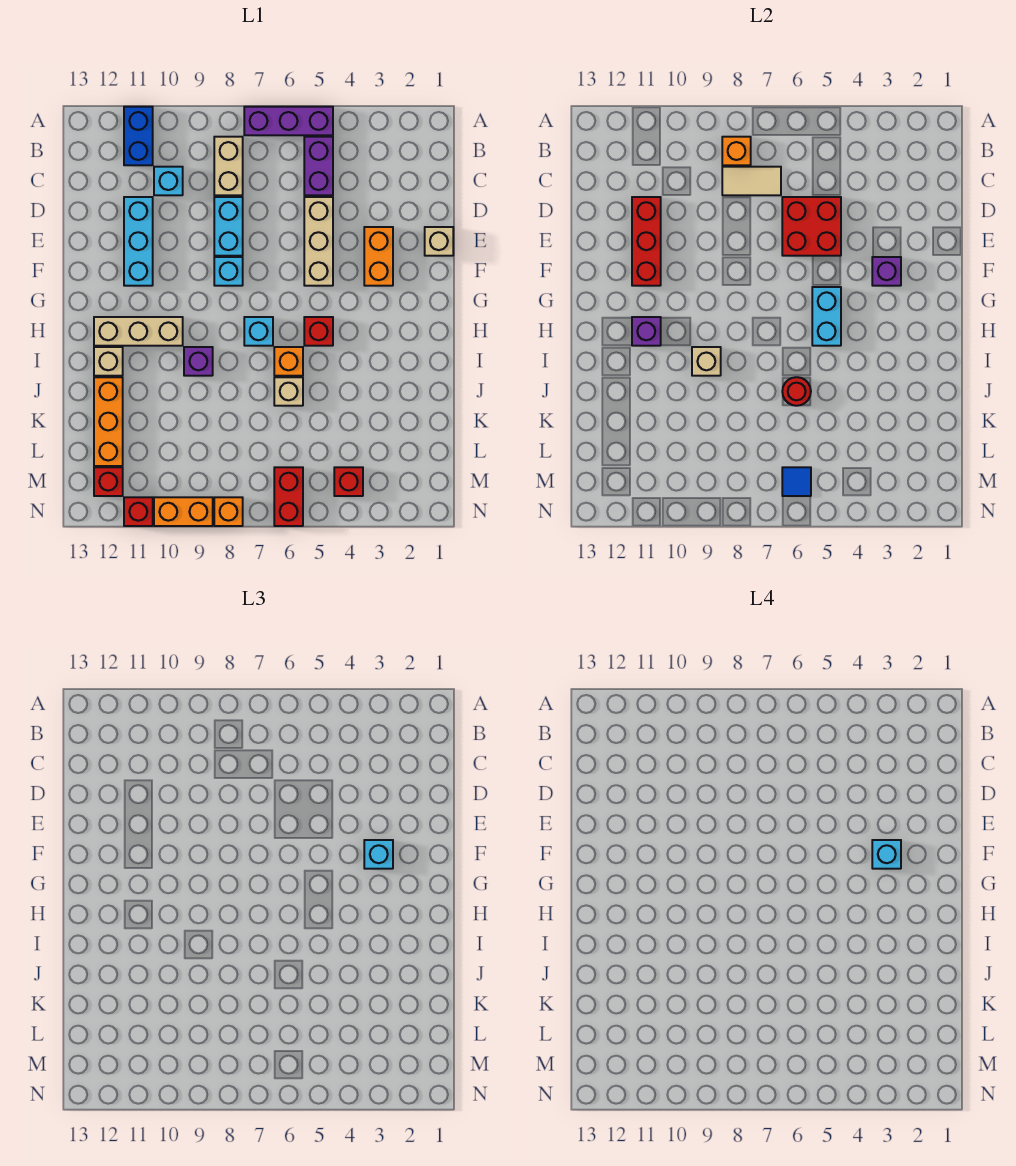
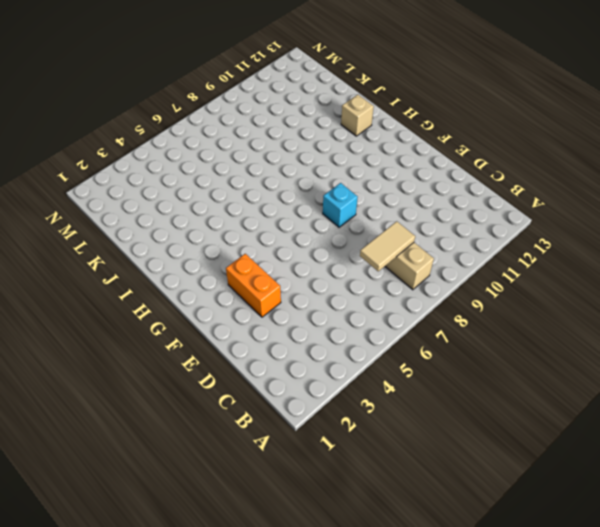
none -> purple 1x3 brick [244,107,333,135]
none -> blue 1x2 brick [124,107,153,165]
none -> purple 1x2 brick [304,137,333,195]
none -> cyan 1x1 brick [154,167,183,195]

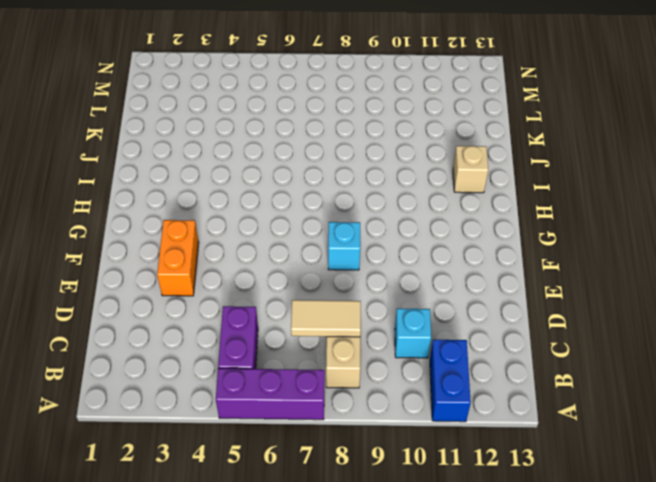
none -> tan 1x3 brick [304,197,333,286]
none -> cyan 1x2 brick [214,197,243,256]
none -> cyan 1x3 brick [124,197,153,286]
none -> tan 1x1 brick [425,227,453,256]

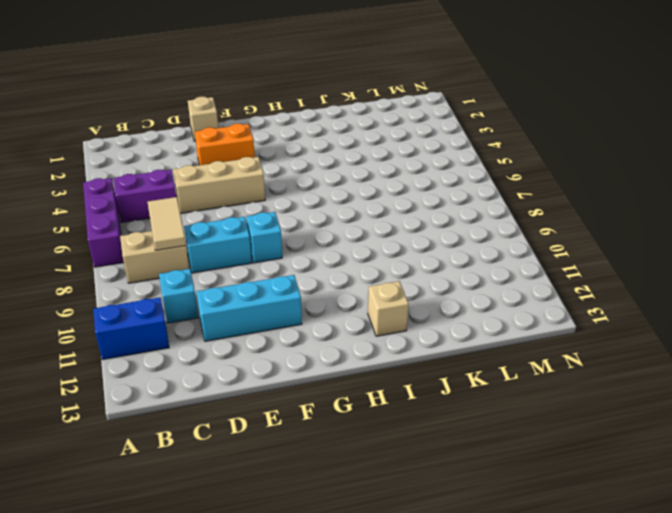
none -> red 1x1 brick [304,317,333,346]
none -> cyan 1x1 brick [244,317,273,346]
none -> tan 1x3 brick [94,317,183,346]
none -> orange 1x1 brick [274,347,303,376]

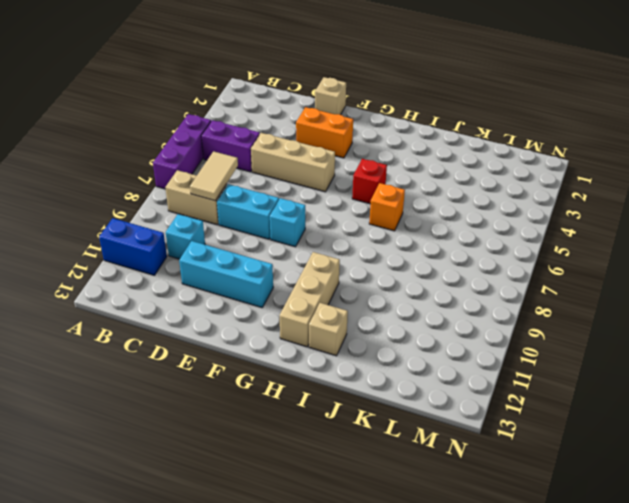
none -> cyan 1x1 brick [244,317,273,346]
none -> purple 1x1 brick [184,347,213,376]
none -> tan 1x1 brick [274,377,303,406]
none -> orange 1x3 brick [94,377,123,466]

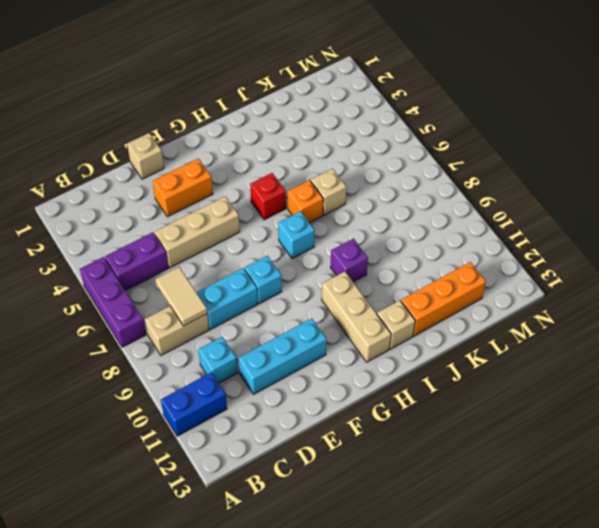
none -> red 1x1 brick [334,467,363,496]
none -> red 1x2 brick [274,467,303,526]
none -> red 1x1 brick [94,467,123,496]
none -> orange 1x1 brick [214,497,243,526]

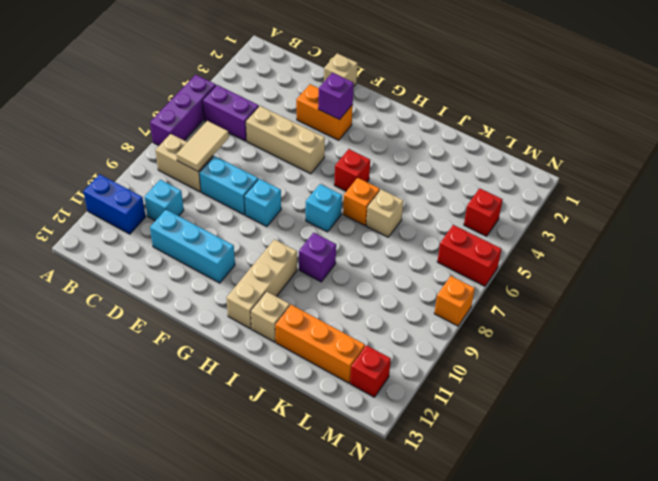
none -> orange 1x2 brick [154,497,213,526]
none -> red 1x1 brick [124,497,153,526]
none -> orange 1x1 brick [722,137,751,165]
none -> red 2x2 brick [782,197,841,256]

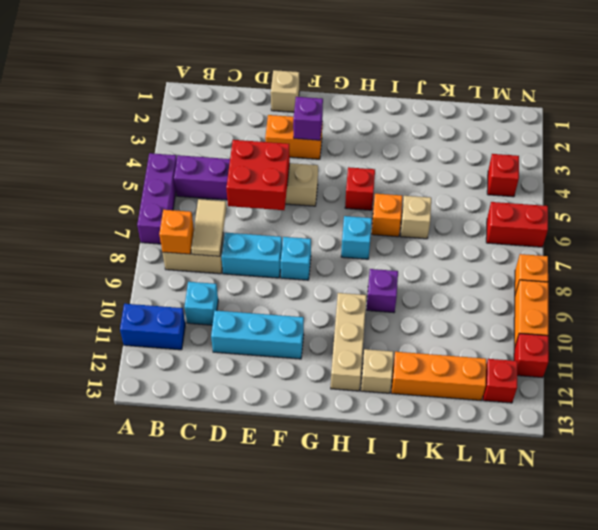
none -> red 1x3 brick [632,197,661,286]
none -> cyan 1x2 brick [812,287,841,346]
none -> purple 1x1 brick [632,317,661,346]
none -> tan 1x1 brick [692,347,721,376]

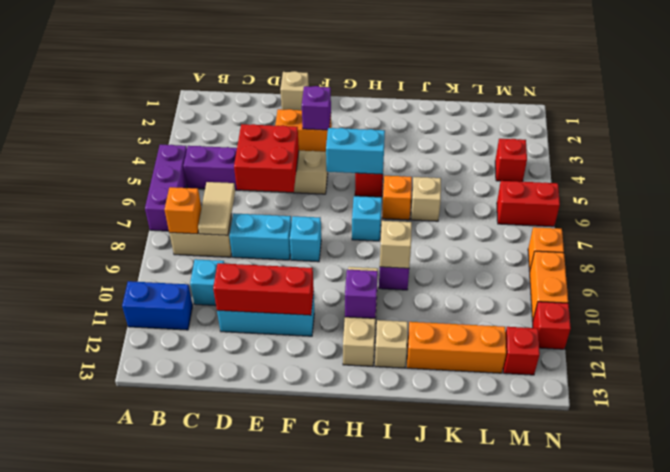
none -> red 1x1 round brick [782,377,811,406]
none -> blue 1x1 tile [782,467,811,496]
none -> cyan 1x1 brick [364,840,393,869]
none -> cyan 1x1 brick [872,840,901,869]

